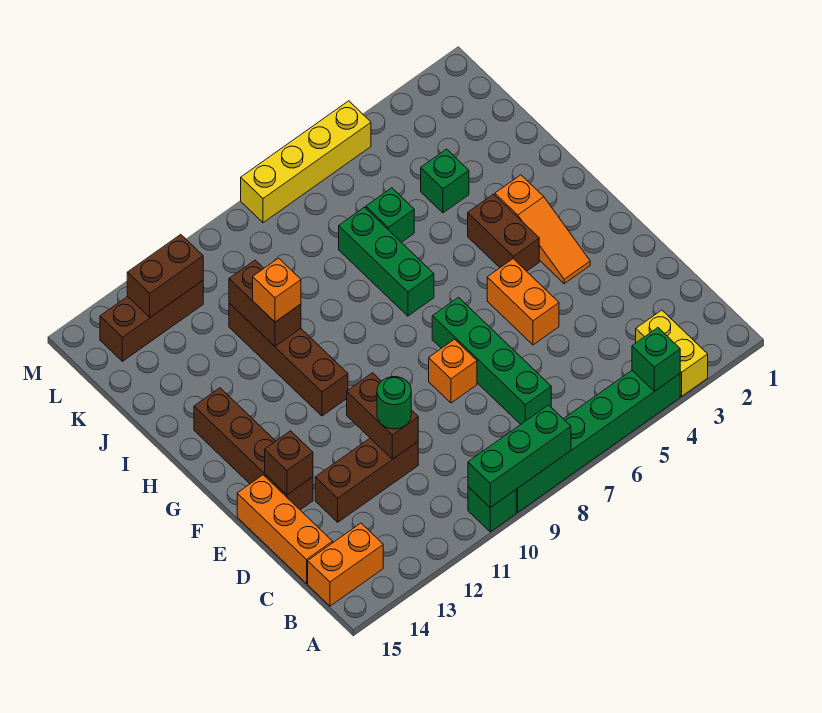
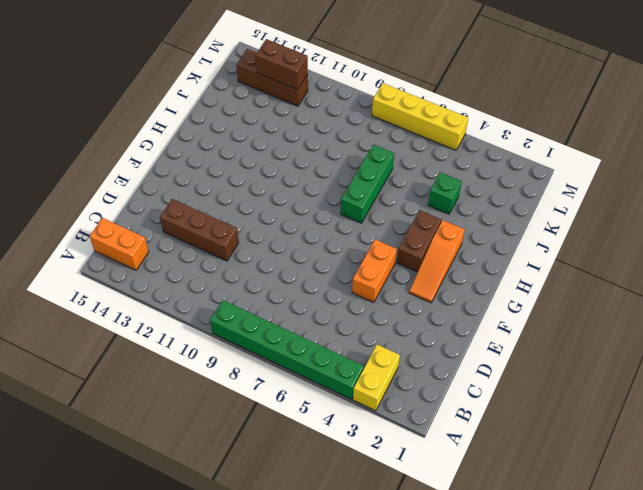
none -> green 1x1 brick [468,487,516,532]
none -> green 1x4 brick [432,297,551,424]
none -> orange 1x3 brick [237,475,333,584]

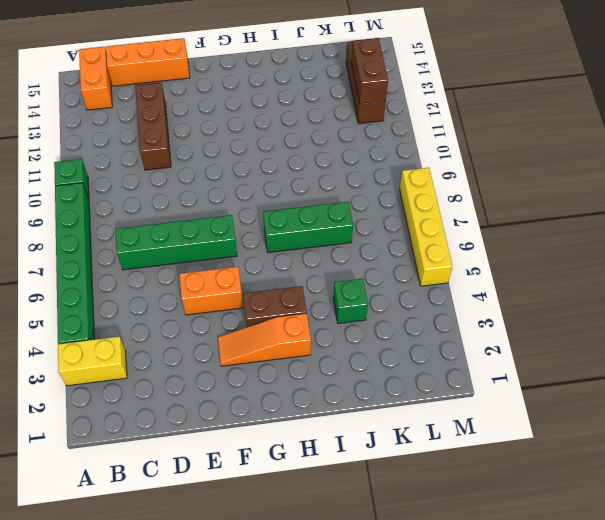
none -> orange 1x1 brick [429,339,477,403]
none -> brown 1x4 brick [194,388,313,510]
none -> brown 1x4 brick [229,303,348,416]

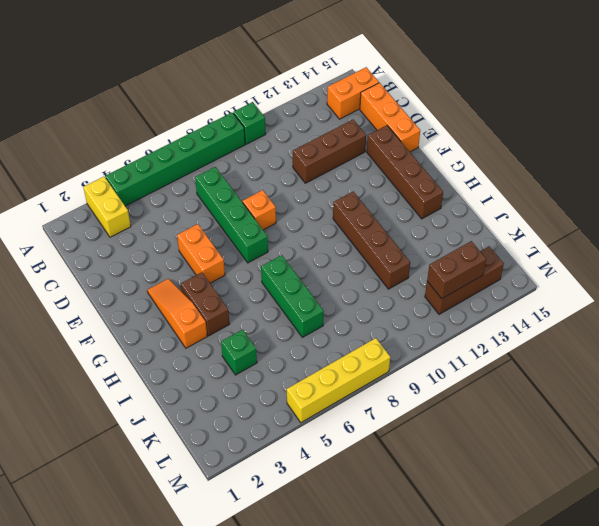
none -> green 1x1 brick [366,188,414,242]
none -> green 1x1 brick [632,328,680,391]
none -> green 1x3 brick [468,405,571,507]

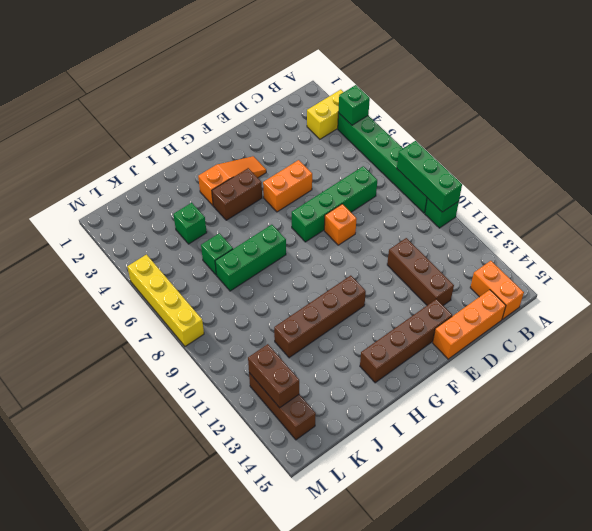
none -> brown 1x2 brick [347,373,418,459]
none -> brown 1x1 brick [265,431,313,495]
none -> brown 1x2 brick [229,260,301,346]

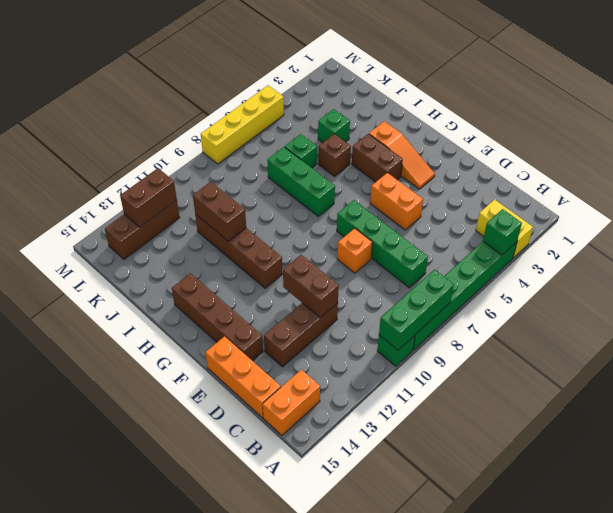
brown 1x1 brick [318,134,351,176] -> brown 1x1 brick moved to [265,431,313,495]
none -> green 1x1 round brick [377,377,411,429]
none -> orange 1x1 brick [253,258,301,322]

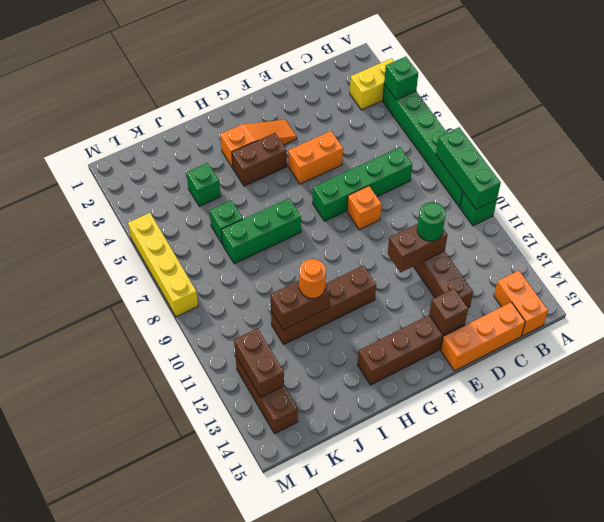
orange 1x1 round brick [299,259,326,298] -> orange 1x1 brick [253,258,301,322]

